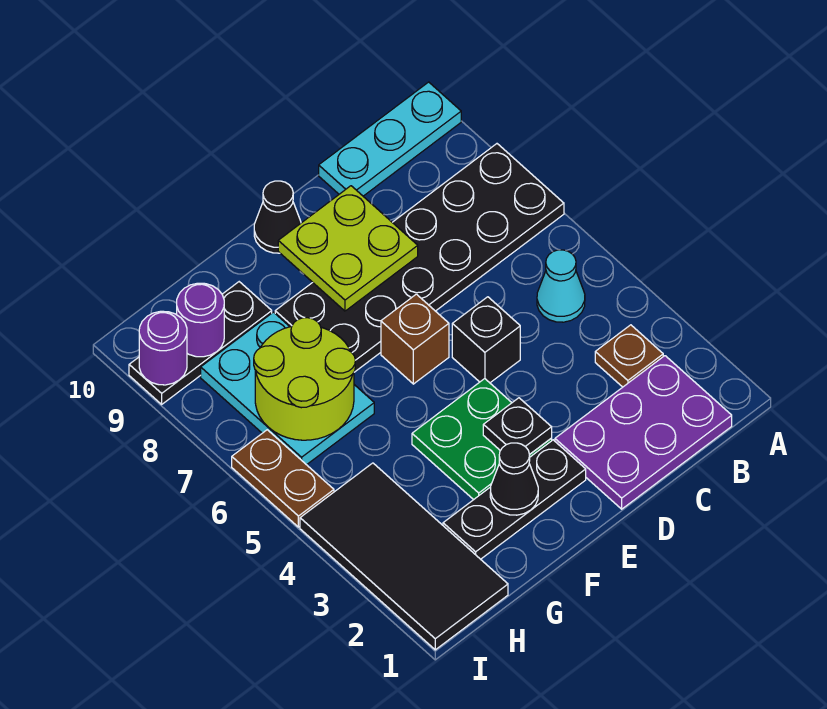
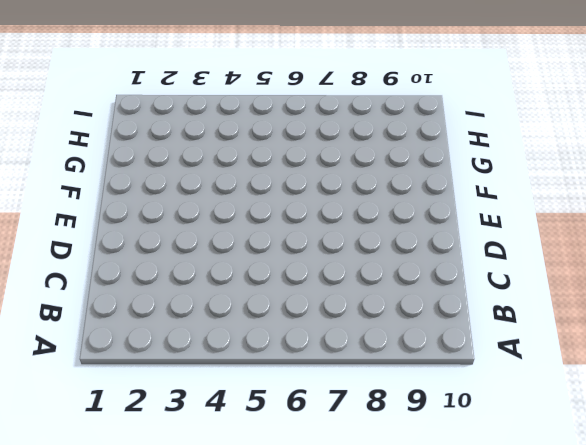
none -> black 2x6 plate [275,144,564,372]
none -> cyan 1x3 plate [319,82,461,196]
none -> purple 2x3 plate [555,356,732,509]

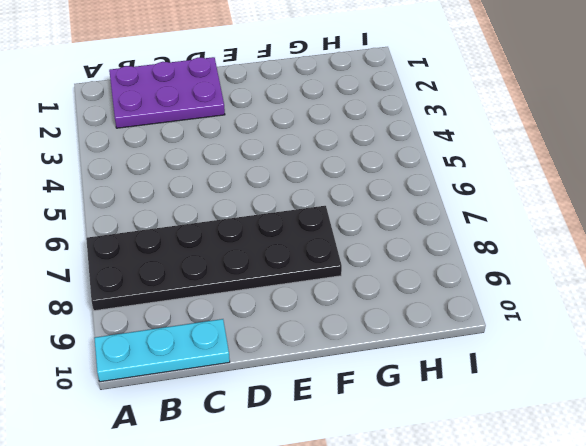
none -> brown 1x1 plate [595,325,663,387]
none -> cyan 1x1 cone [537,250,585,322]
none -> black 1x1 brick [452,297,520,383]

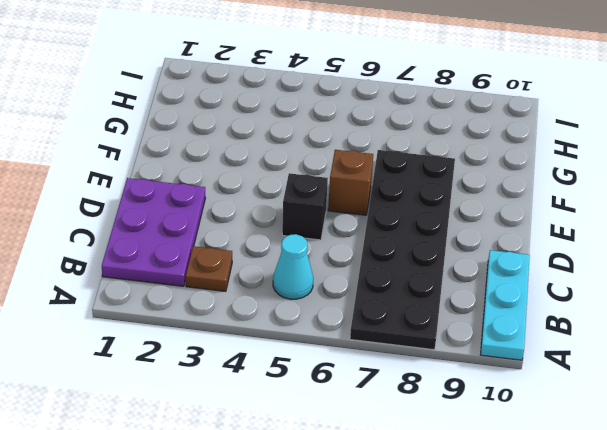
none -> black 1x3 plate [443,440,586,559]
none -> green 2x2 plate [412,379,552,500]
none -> black 1x1 cone [254,181,301,253]

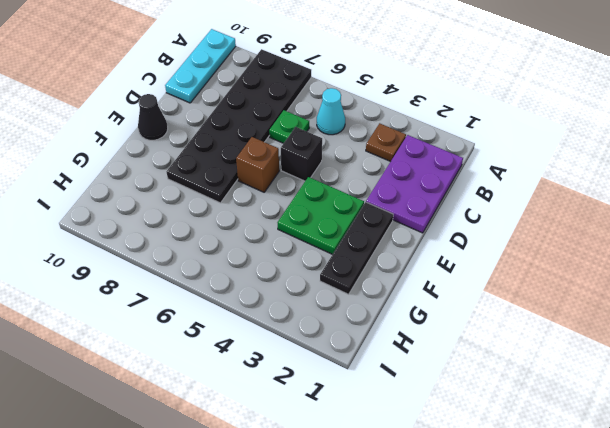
green 1x1 plate [269,110,309,143] -> none
none -> cyan 2x3 plate [201,312,374,465]
none -> black 1x3 plate [129,282,272,404]
none -> black 2x4 tile [300,463,508,650]

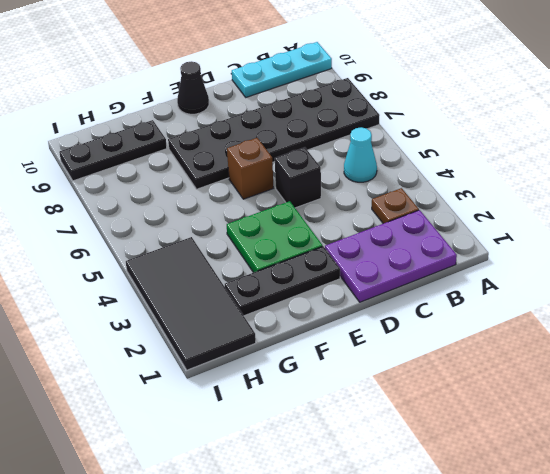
none -> cyan 2x3 plate [201,312,374,465]
none -> brown 1x2 plate [232,430,334,527]
none -> lime 2x2 plate [278,186,418,311]

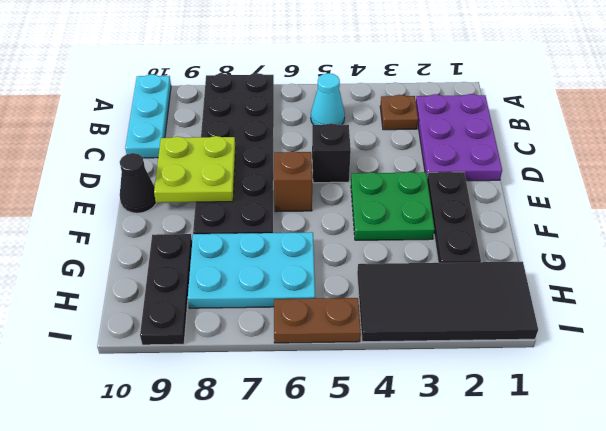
none -> black 1x1 plate [483,398,552,454]
none -> black 1x1 cone [490,443,538,515]
none -> lime 2x2 round brick [254,318,355,440]

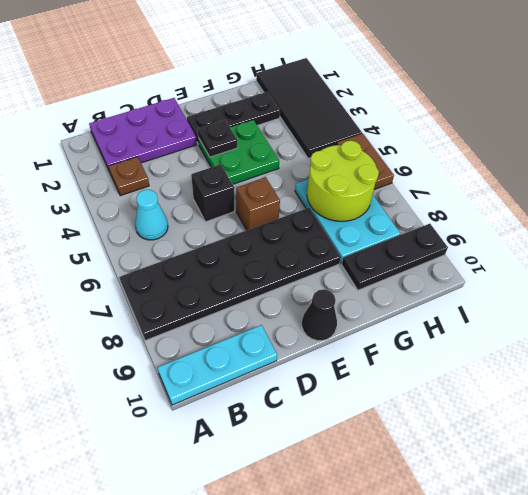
none -> lime 2x2 plate [278,186,418,311]
none -> black 1x1 cone [490,443,538,515]
none -> purple 1x1 round brick [177,283,224,357]

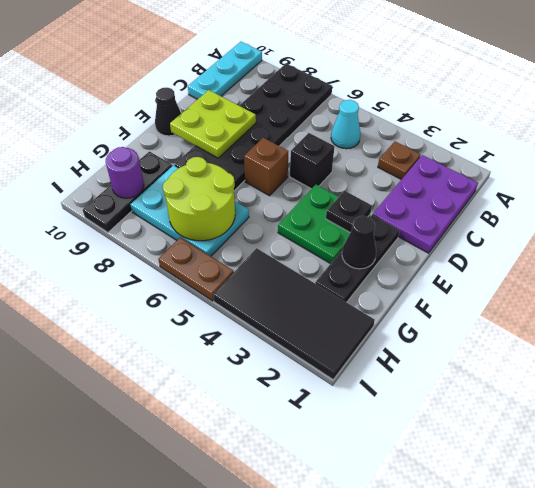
none -> purple 1x1 round brick [139,311,187,385]

